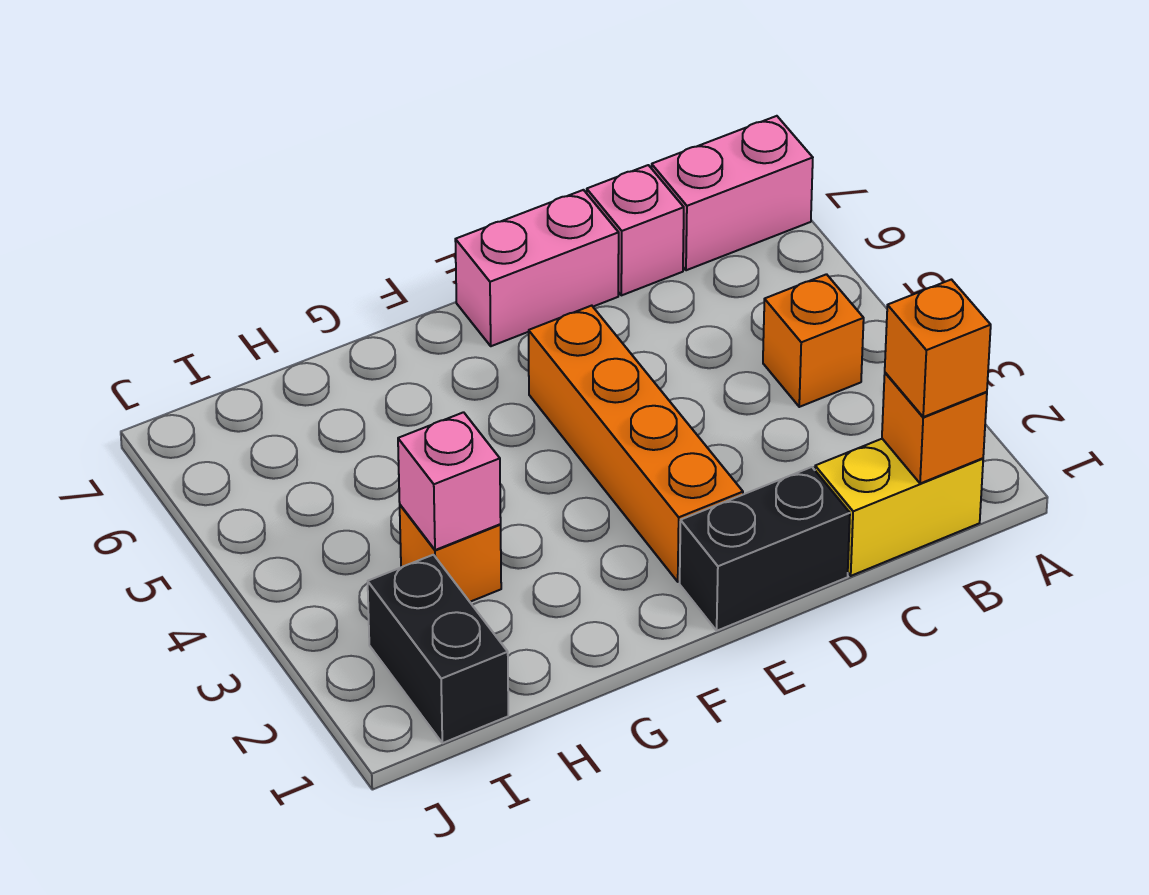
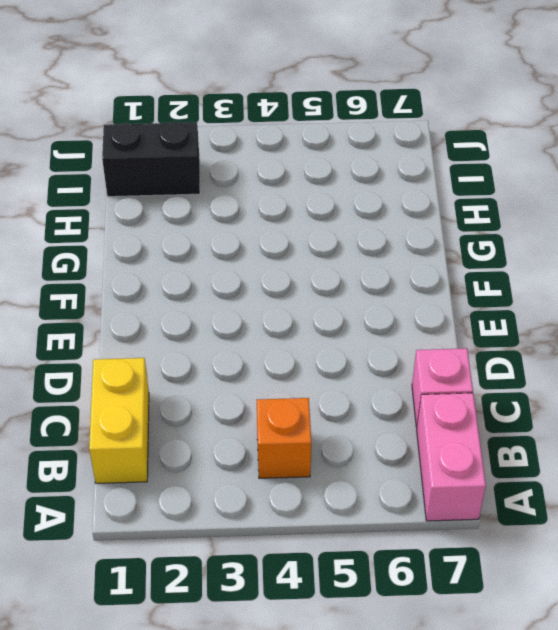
none -> black 1x2 brick [680,467,850,631]
none -> pink 1x2 brick [455,190,619,346]
none -> orange 1x4 brick [529,306,743,582]

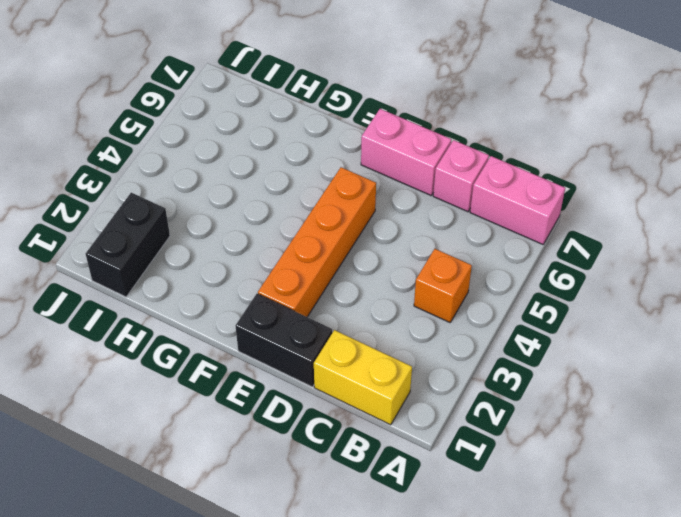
none -> orange 1x1 brick [400,505,501,602]
none -> orange 1x1 brick [882,373,987,484]
none -> pink 1x1 brick [398,412,501,550]

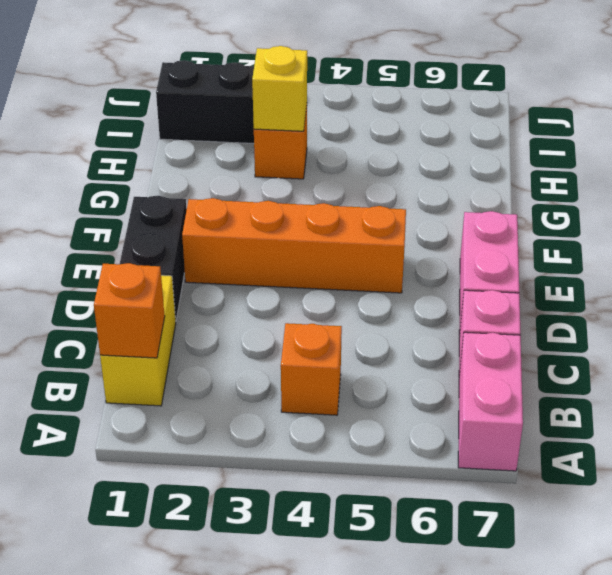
yellow 1x1 brick [252,46,307,131] -> pink 1x1 brick [398,412,501,550]
none -> orange 1x1 brick [885,280,991,417]

